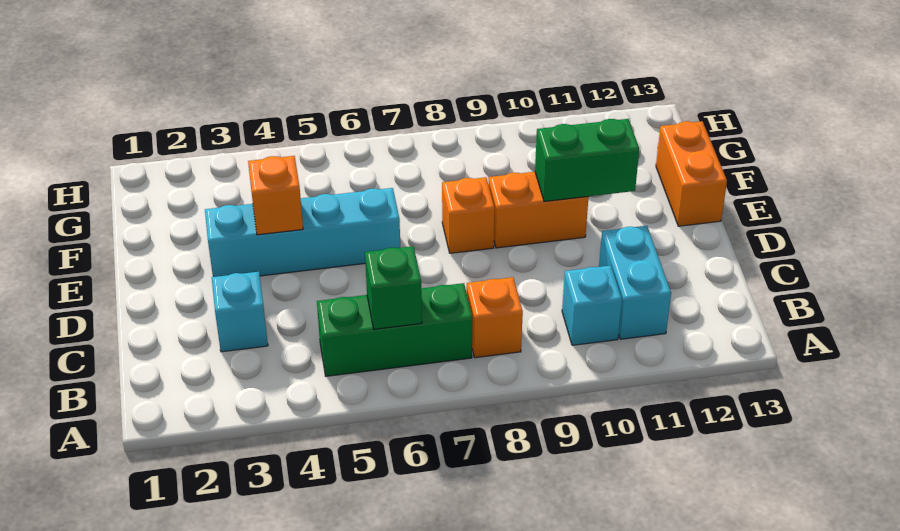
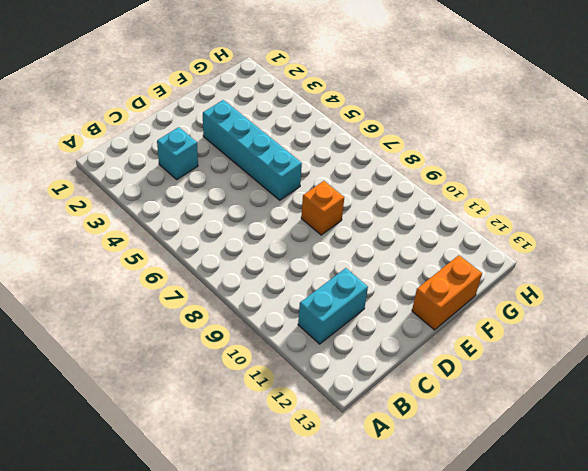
none -> green 1x3 brick [317,283,473,376]
none -> orange 1x1 brick [466,277,523,358]
none -> cyan 1x1 brick [562,265,622,345]

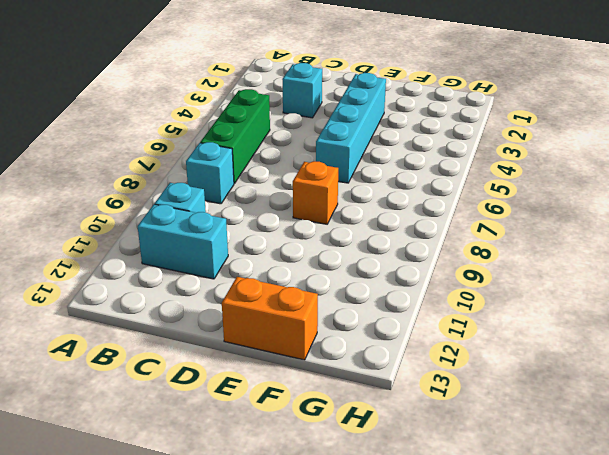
cyan 1x1 brick [186,142,234,204] -> orange 1x1 brick [466,277,523,358]
none -> orange 1x2 brick [488,172,589,248]
none -> green 1x1 brick [365,246,422,329]
none -> orange 1x1 brick [248,156,303,235]

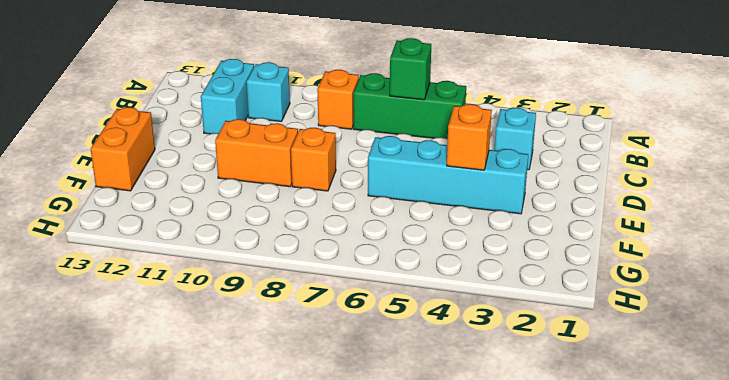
none -> green 1x2 brick [535,119,639,202]

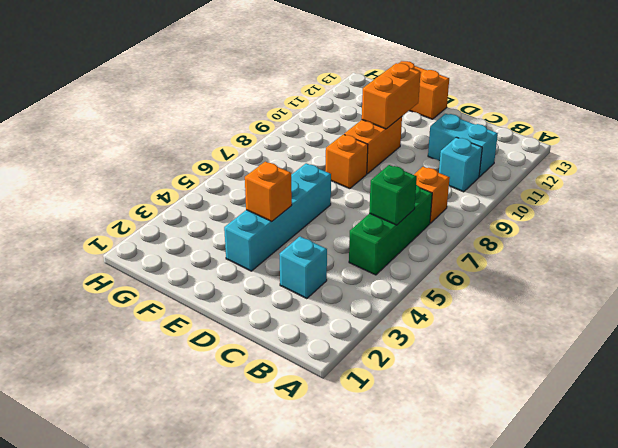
orange 1x2 brick [362,63,421,129] -> green 1x2 brick [535,119,639,202]

